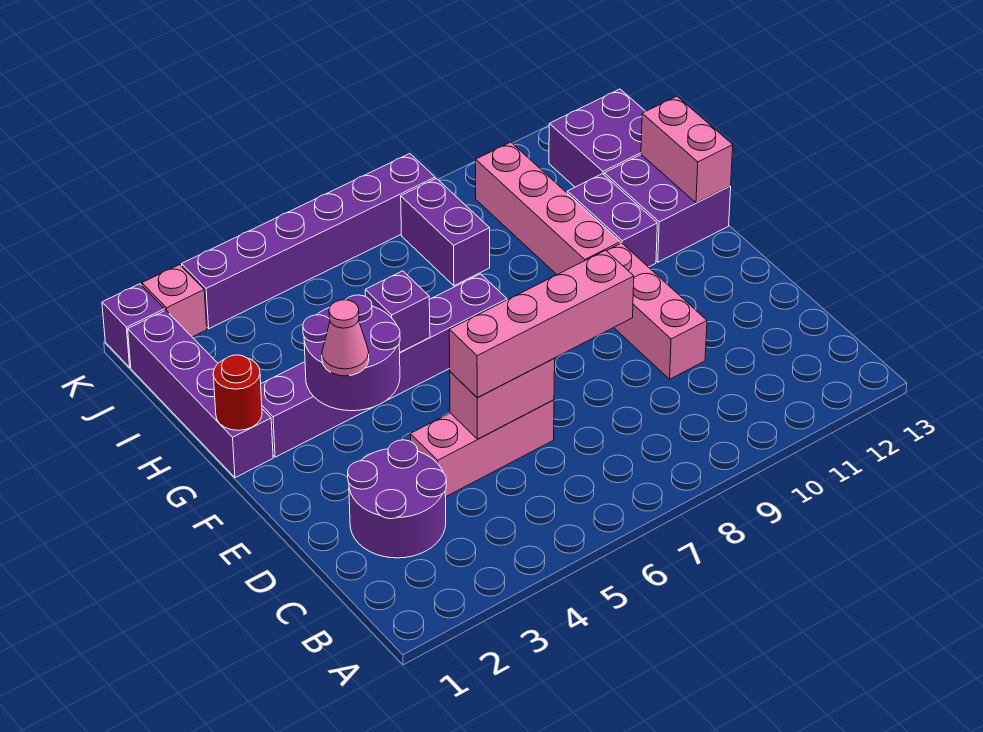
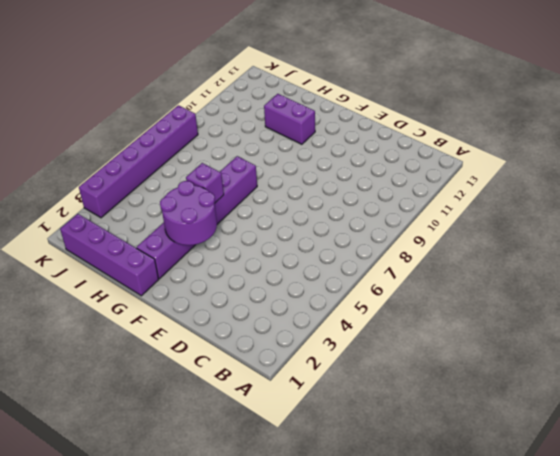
none -> purple 2x2 round brick [348,440,446,558]
none -> pink 1x3 brick [410,400,554,496]
none -> pink 1x3 brick [607,243,707,379]

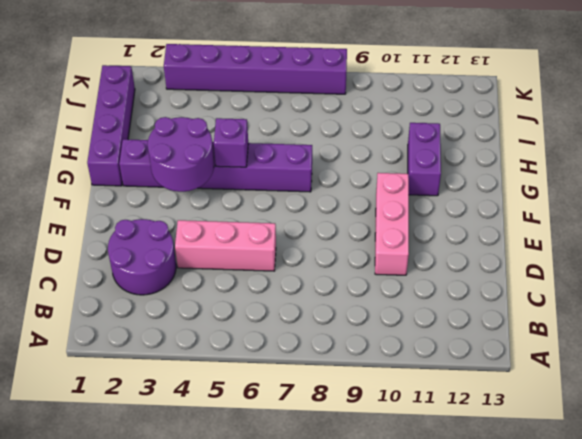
none -> pink 1x4 brick [476,142,620,275]
none -> purple 2x2 brick [604,155,731,262]
none -> purple 1x2 brick [401,179,490,286]

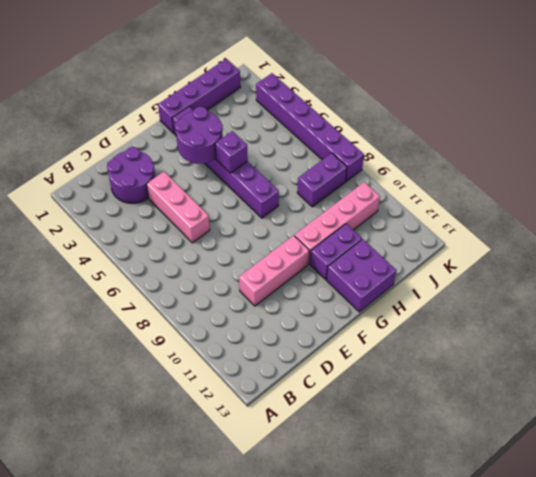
none -> purple 2x2 brick [549,89,645,187]
none -> purple 1x1 brick [102,284,165,367]
none -> pink 1x1 brick [142,265,207,337]

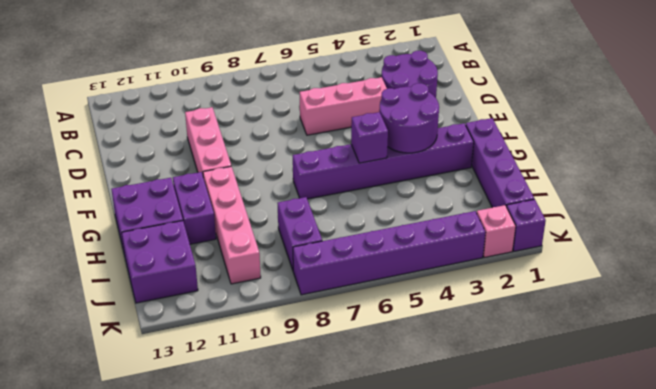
none -> pink 1x2 brick [450,359,555,439]
none -> red 1x1 round brick [213,355,262,430]
none -> pink 1x2 brick [641,96,733,203]

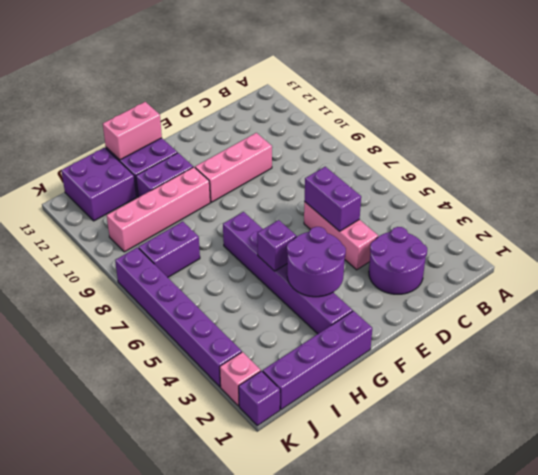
purple 1x2 brick [304,167,361,231] -> pink 1x2 brick [450,359,555,439]
none -> red 1x1 round brick [213,355,262,430]
none -> pink 1x4 brick [449,250,634,398]
none -> pink 1x1 cone [322,300,369,376]

